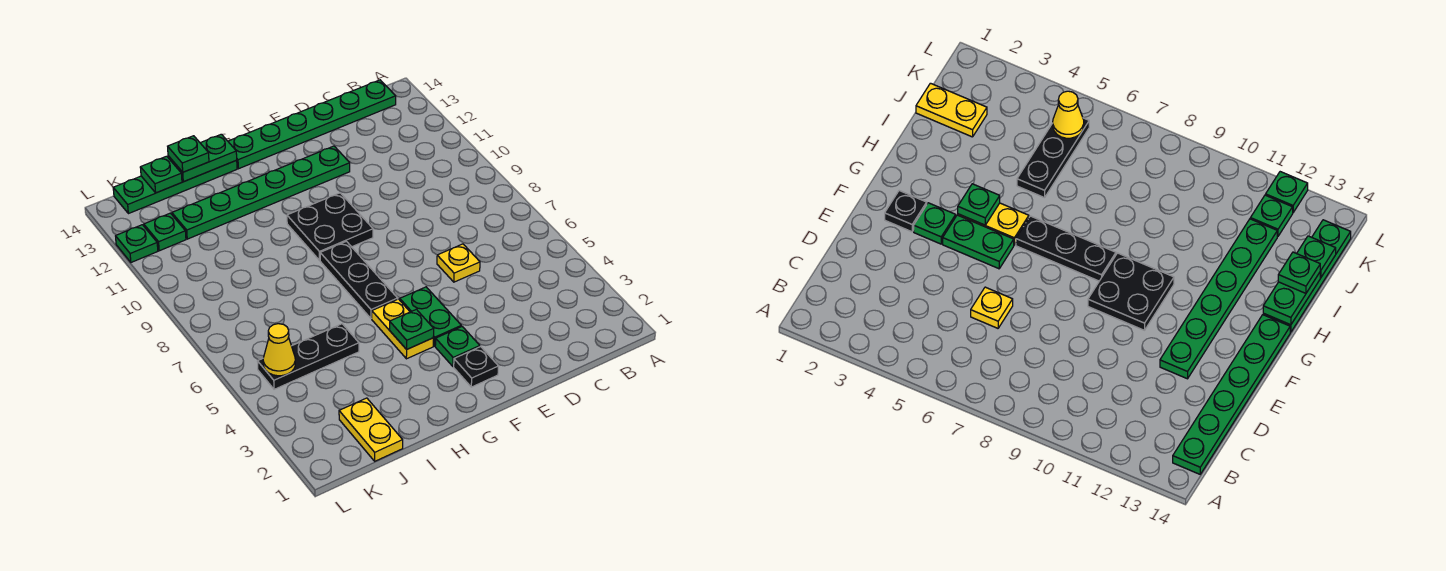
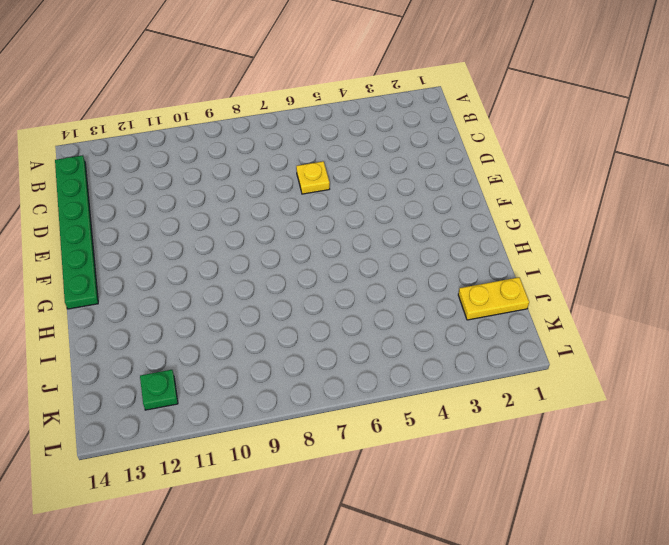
none -> green 1x6 plate [172,146,350,239]
none -> black 1x1 plate [454,347,499,387]
none -> green 1x1 plate [435,327,480,366]

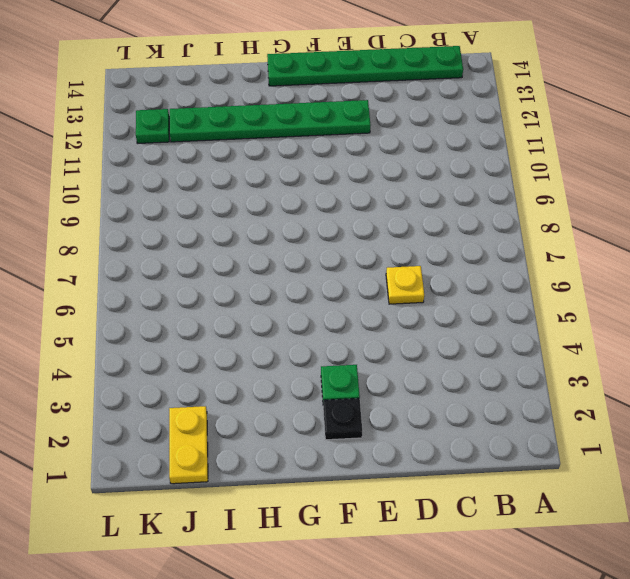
none -> green 1x2 plate [400,287,461,346]
none -> black 2x2 plate [287,193,373,260]
none -> yellow 1x2 plate [372,299,433,359]

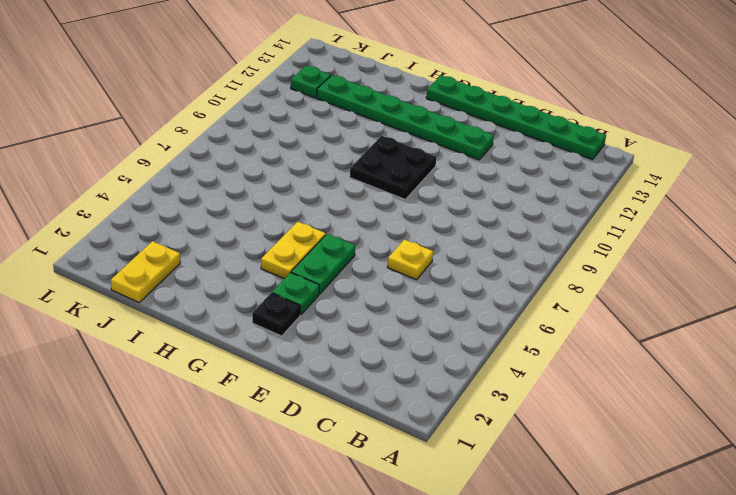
none -> black 1x3 plate [320,241,398,319]
none -> green 1x4 plate [113,160,237,214]
none -> black 1x3 plate [257,324,359,389]

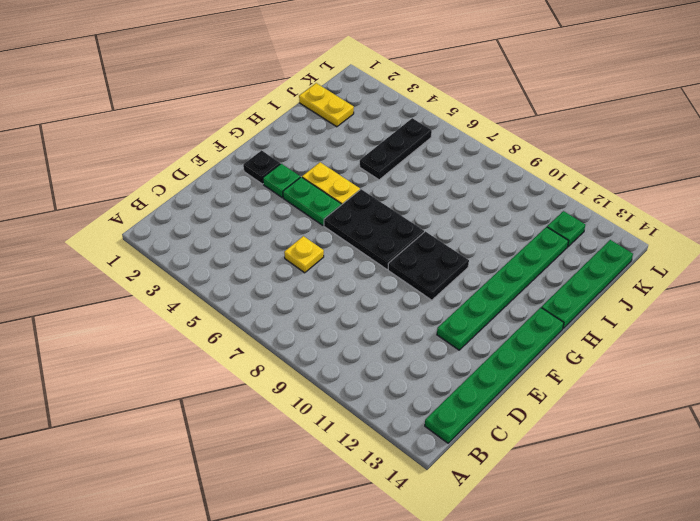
black 2x3 plate [324,189,424,269] -> black 1x3 plate [320,241,398,319]
none -> green 1x1 plate [116,225,158,262]
none -> green 1x1 plate [390,309,434,349]
none -> green 1x2 plate [168,134,237,182]

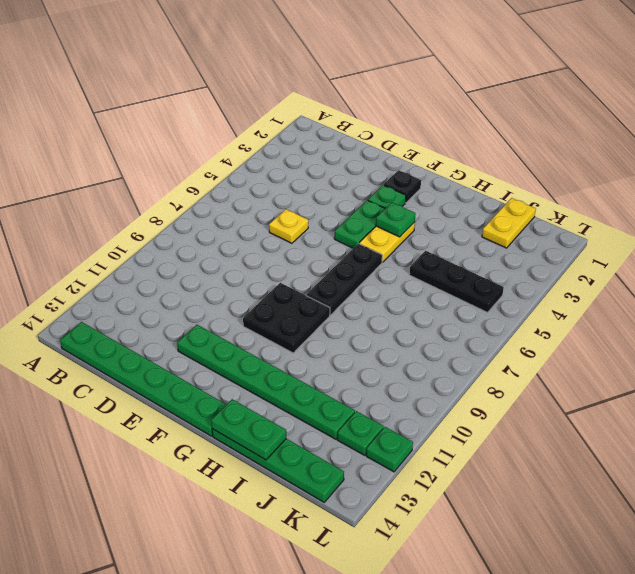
none -> green 1x1 plate [140,156,182,193]
none -> yellow 1x1 cone [263,324,295,376]
none -> green 1x1 plate [168,136,209,172]

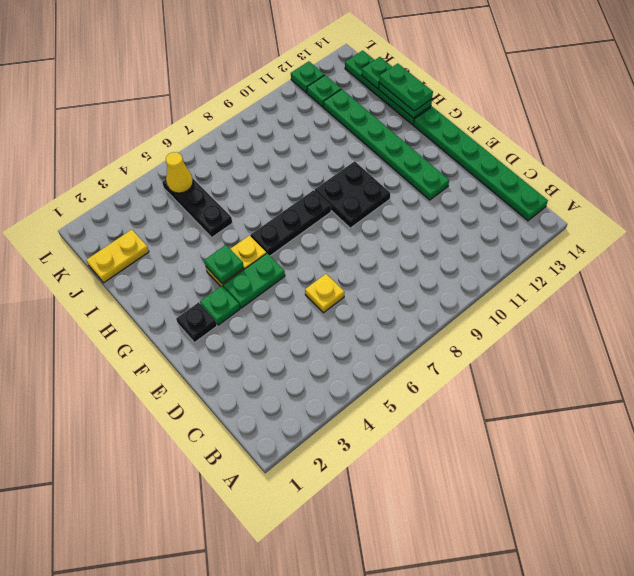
green 1x2 plate [379,63,433,111] -> green 1x1 plate [168,136,209,172]

